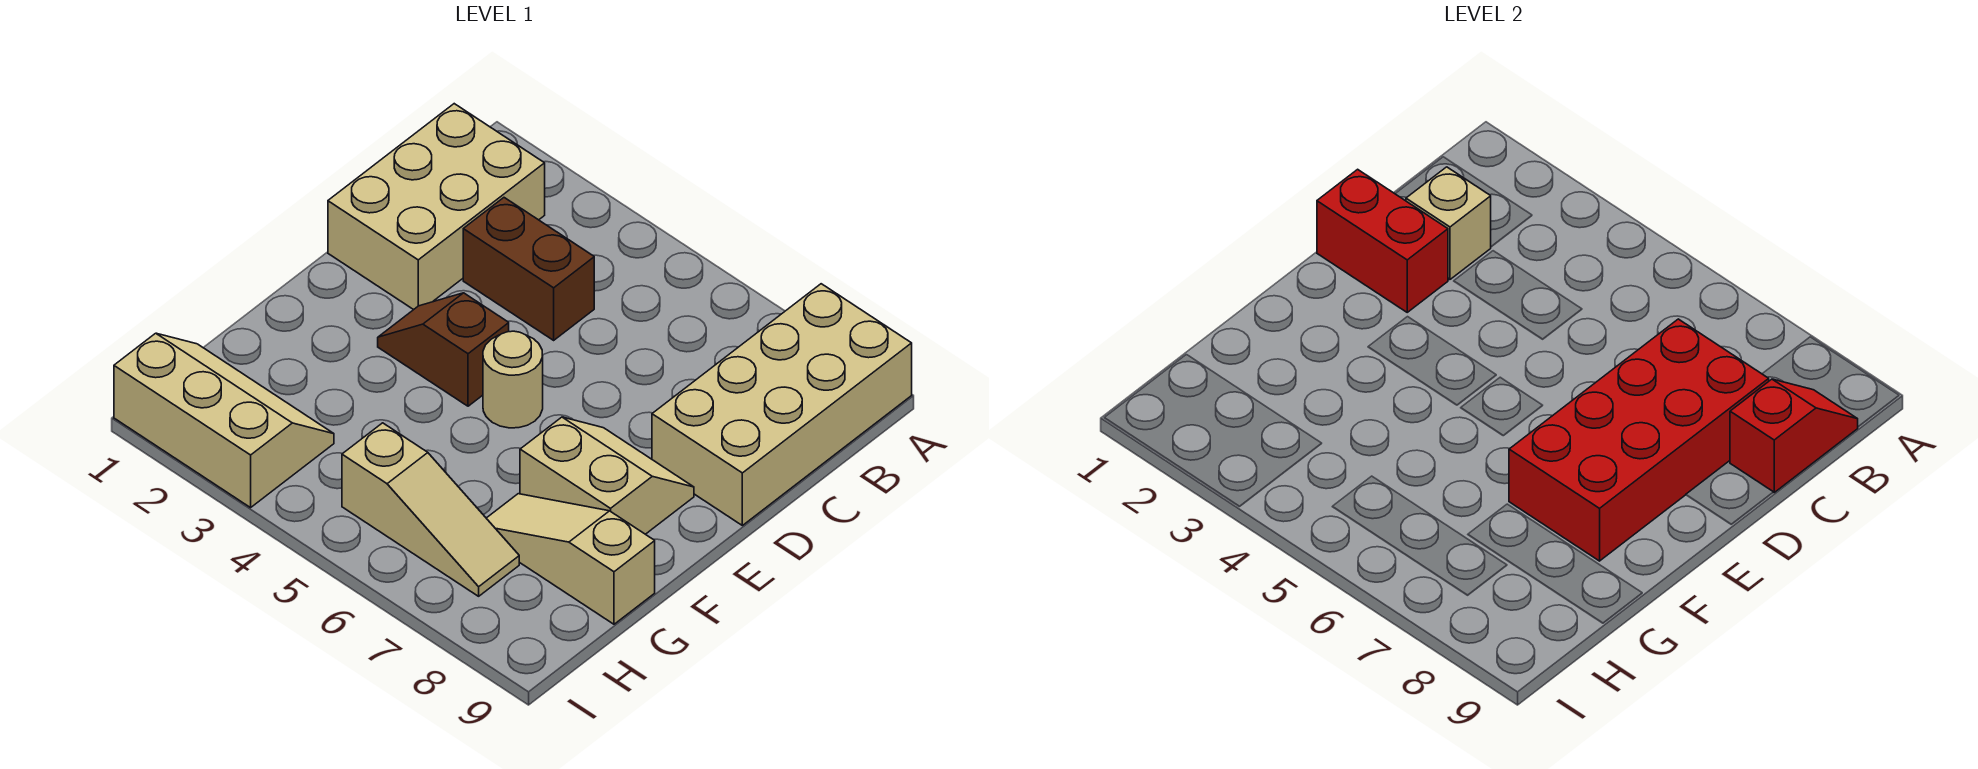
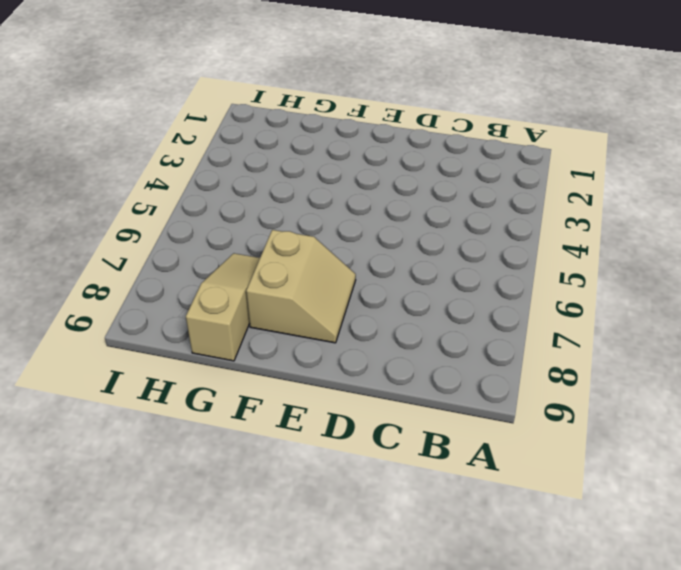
none -> tan 2x4 brick [652,284,912,525]
none -> tan 2x3 brick [328,104,545,310]
none -> brown 1x2 brick [463,198,594,340]

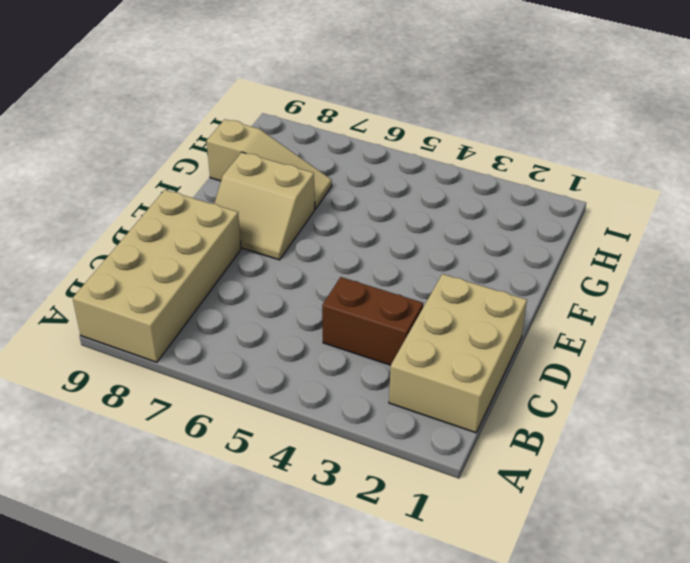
none -> brown 1x2 slope [378,293,509,406]
none -> tan 1x1 round brick [483,331,543,428]
none -> tan 2x3 slope [114,333,334,508]

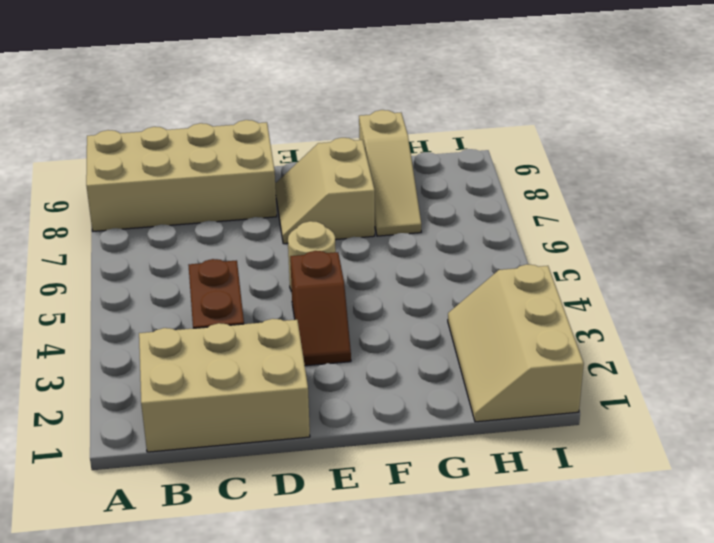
none -> tan 1x3 slope [342,423,519,596]
none -> red 1x2 slope [1730,379,1858,492]
none -> tan 1x1 brick [1406,167,1491,279]

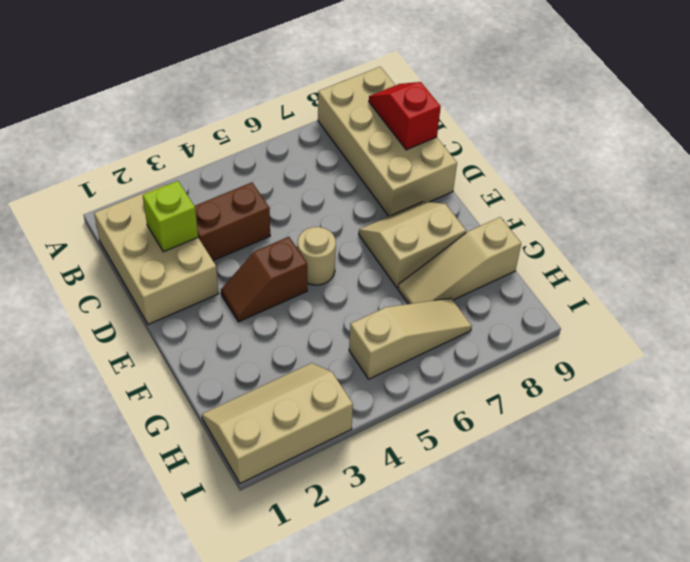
lime 1x1 brick [143,181,198,252] -> tan 1x1 brick [1406,167,1491,279]
none -> red 2x4 brick [1509,319,1769,561]
none -> red 1x2 brick [1317,169,1448,312]

